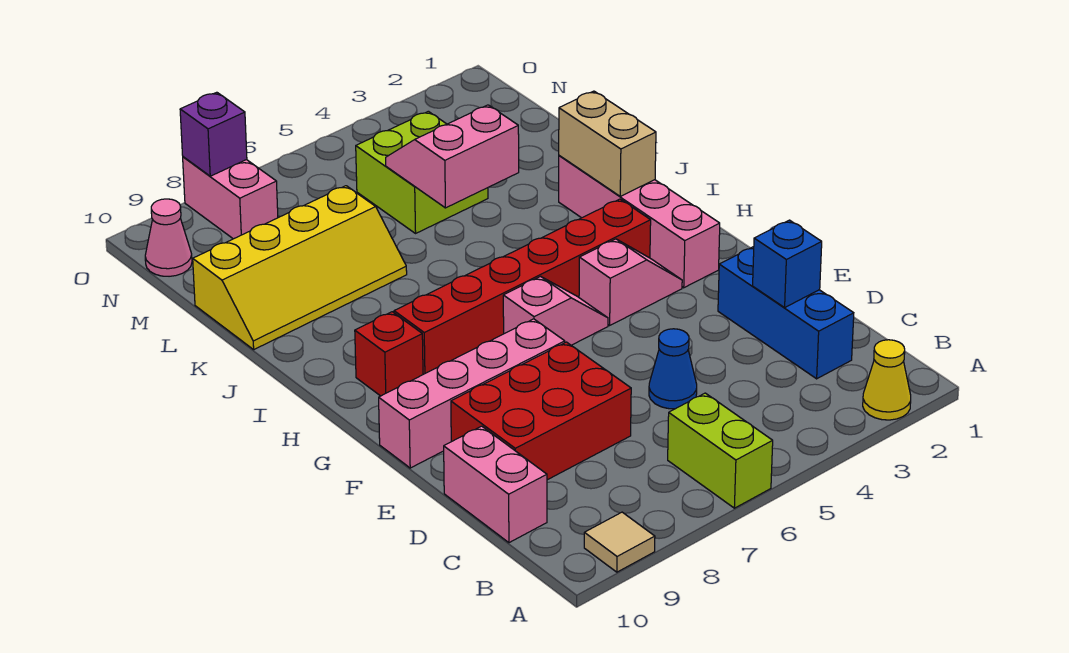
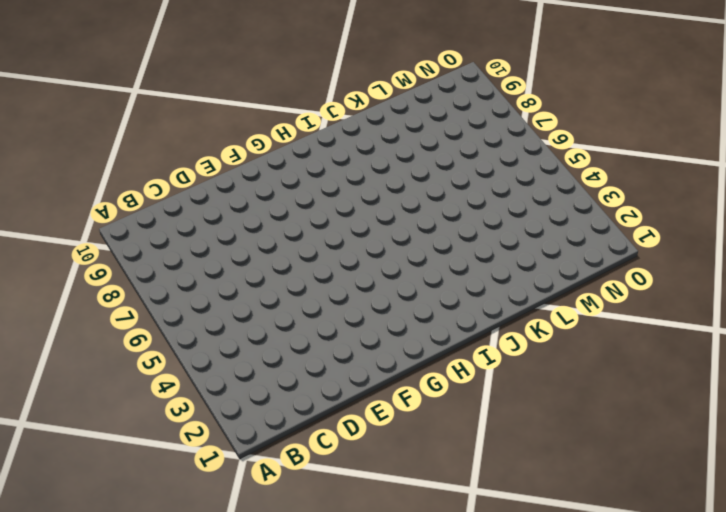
none -> yellow 1x1 cone [863,340,911,420]
none -> lime 1x2 brick [668,393,773,508]
none -> tan 1x1 tile [584,512,655,572]

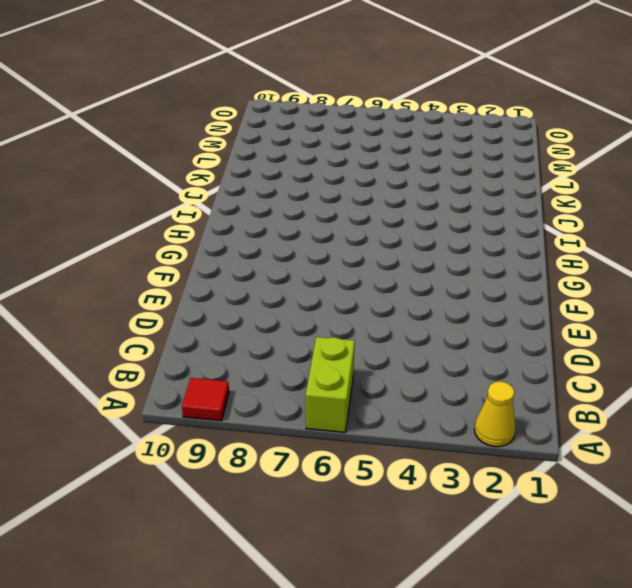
red 1x1 tile [182,378,229,421] -> tan 1x1 tile [584,512,655,572]
none -> blue 1x3 brick [718,247,854,379]
none -> pink 1x2 brick [444,426,547,543]
none -> blue 1x1 cone [649,329,697,409]

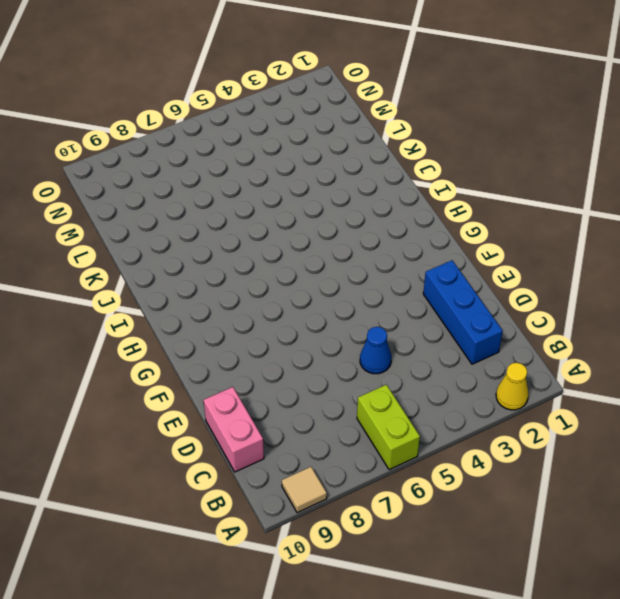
none -> red 2x3 brick [451,342,631,480]
none -> pink 1x4 brick [379,319,565,468]
none -> pink 1x4 brick [559,156,720,288]

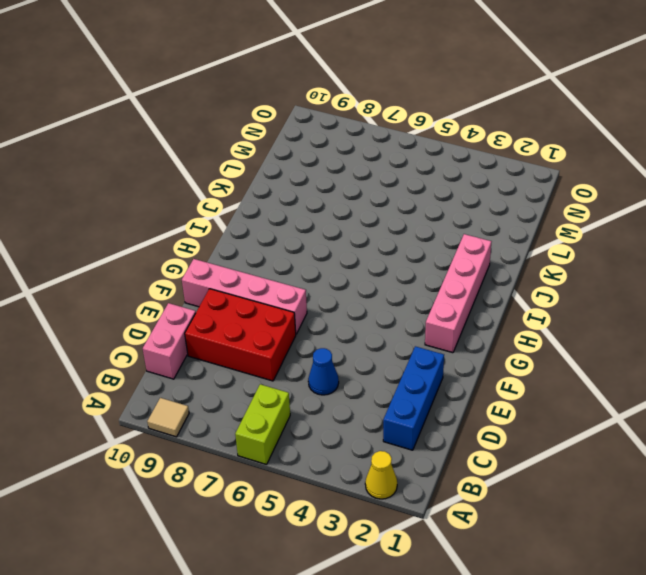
none -> pink 1x2 slope [579,239,682,325]
none -> pink 1x2 slope [503,276,608,345]
none -> red 1x6 brick [394,199,651,374]

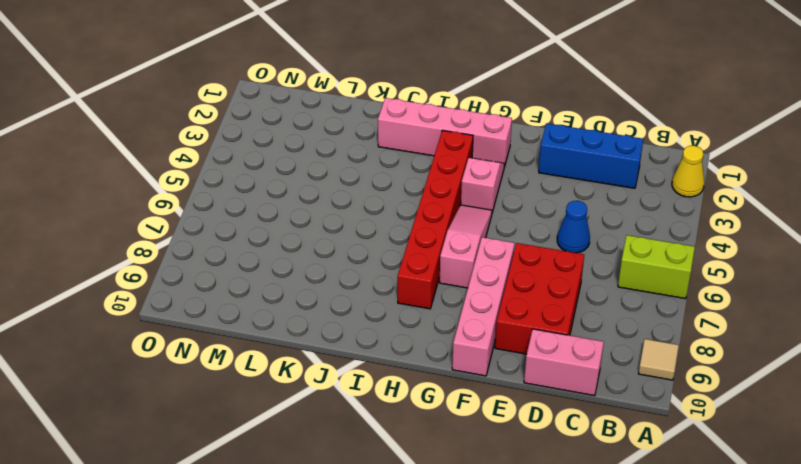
pink 1x3 slope [440,205,492,288] -> pink 1x2 slope [503,276,608,345]
none -> red 1x1 brick [355,312,423,396]
none -> yellow 2x4 slope [193,186,407,349]
none -> lime 2x2 brick [356,111,488,233]

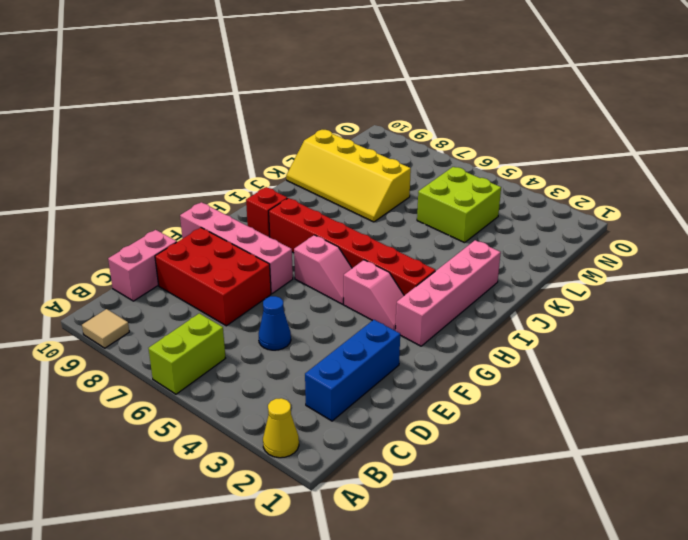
none -> pink 1x2 brick [183,157,278,239]
none -> pink 1x1 cone [145,199,192,276]
none -> blue 1x1 brick [753,220,822,308]

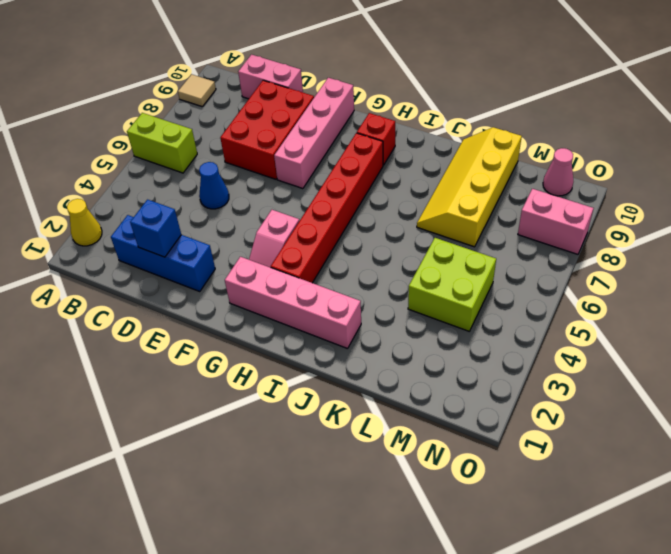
none -> pink 1x2 slope [503,276,608,345]
none -> tan 1x2 brick [559,91,656,196]
none -> pink 2x2 slope [386,105,519,208]

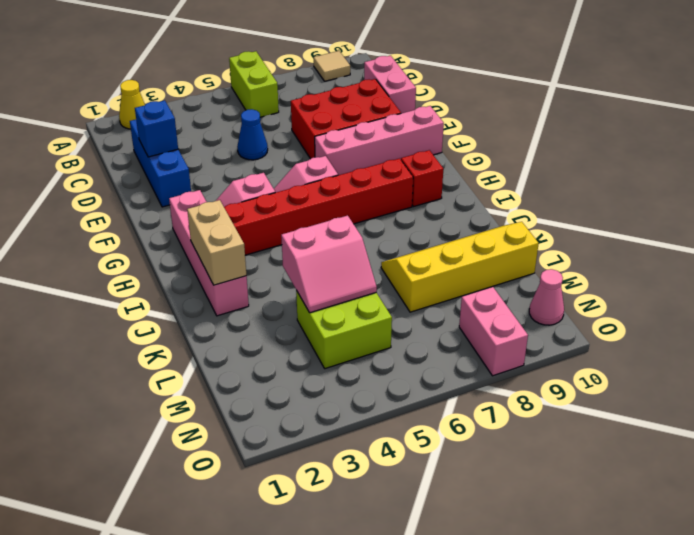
none -> purple 1x1 brick [180,92,247,176]

